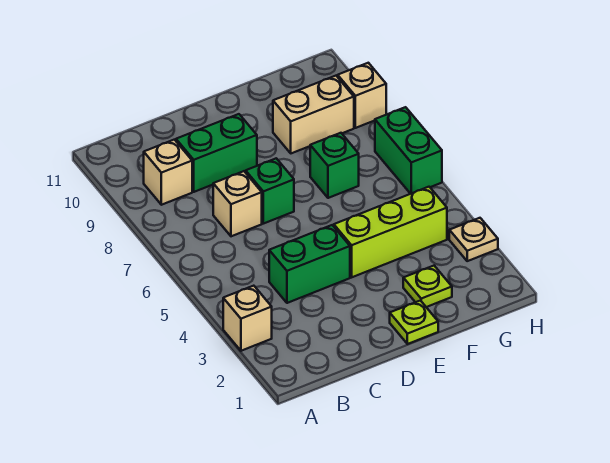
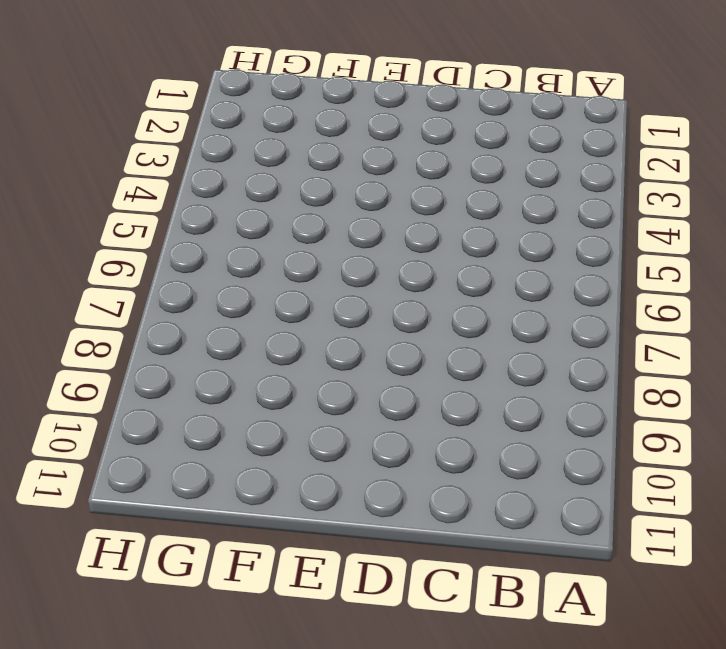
none -> tan 1x1 brick [223,286,272,351]
none -> tan 1x1 brick [144,140,192,205]
none -> green 1x2 brick [269,225,350,303]

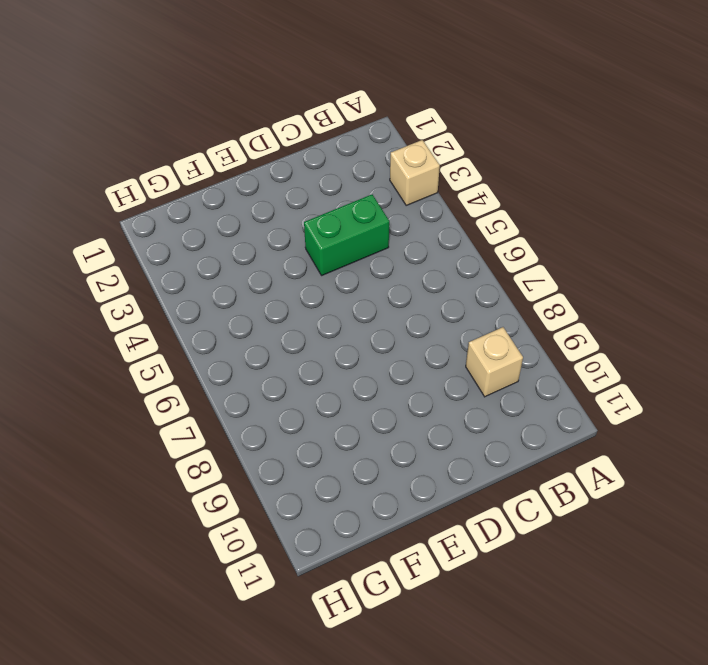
none -> tan 1x1 brick [213,171,262,236]
none -> green 1x2 brick [176,114,257,192]
none -> green 1x1 brick [246,158,294,224]

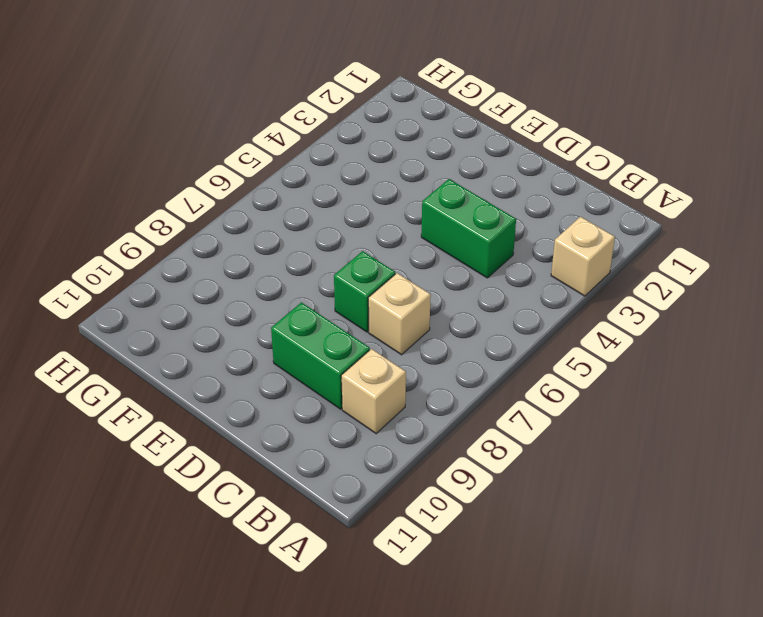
none -> lime 1x1 plate [390,301,438,344]
none -> lime 1x3 brick [334,187,447,277]
none -> lime 1x1 plate [403,266,452,307]

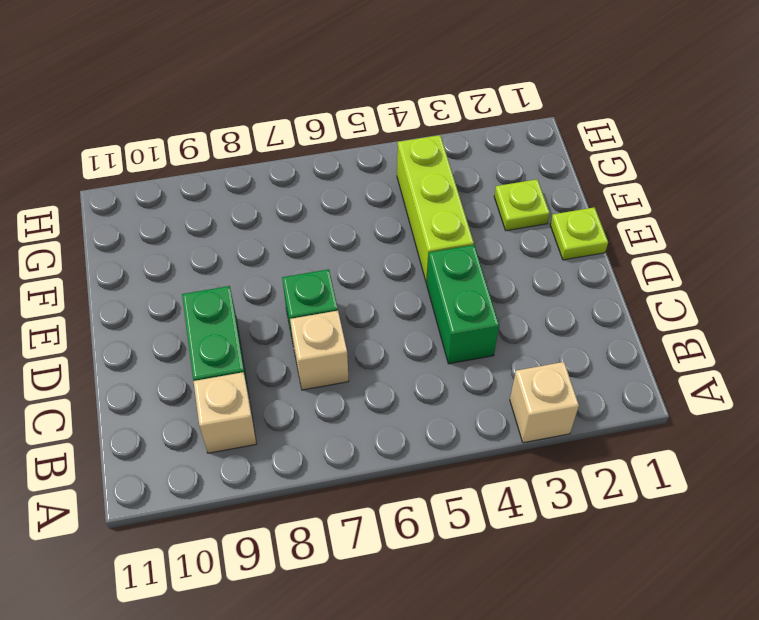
none -> green 1x1 brick [310,133,359,198]
none -> tan 1x2 brick [273,76,354,153]
none -> tan 1x1 plate [449,218,498,261]

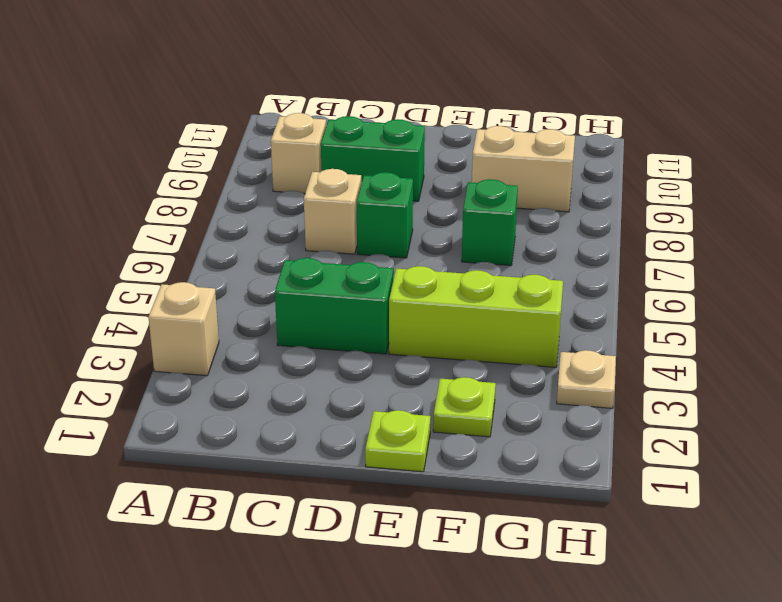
none -> green 1x2 brick [375,107,442,194]
none -> tan 1x1 brick [338,63,386,128]

